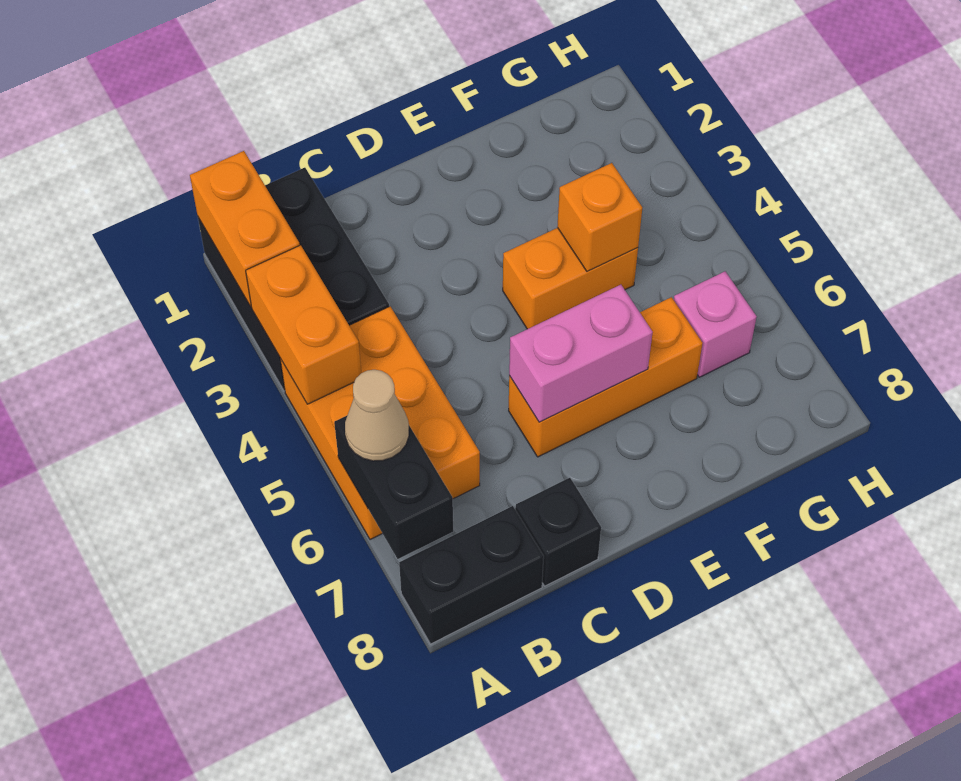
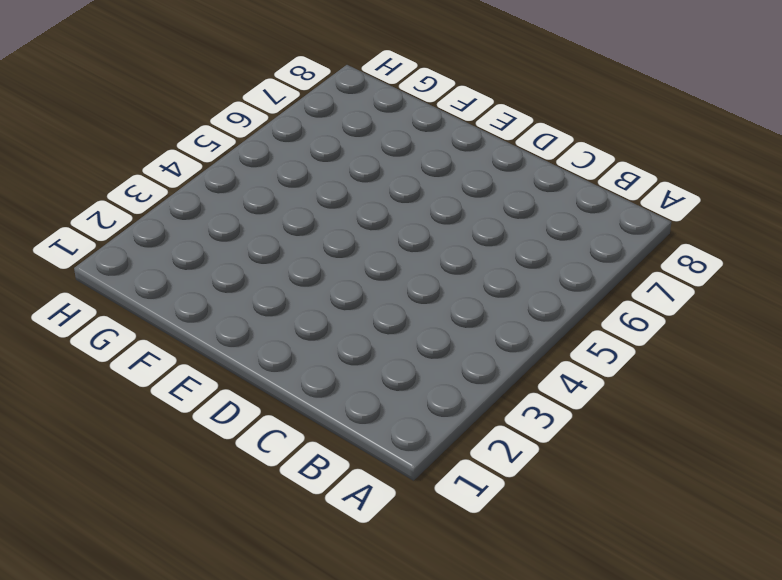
none -> black 2x3 brick [198,168,389,391]
none -> orange 2x3 brick [280,306,480,540]
none -> black 1x2 brick [399,506,544,644]

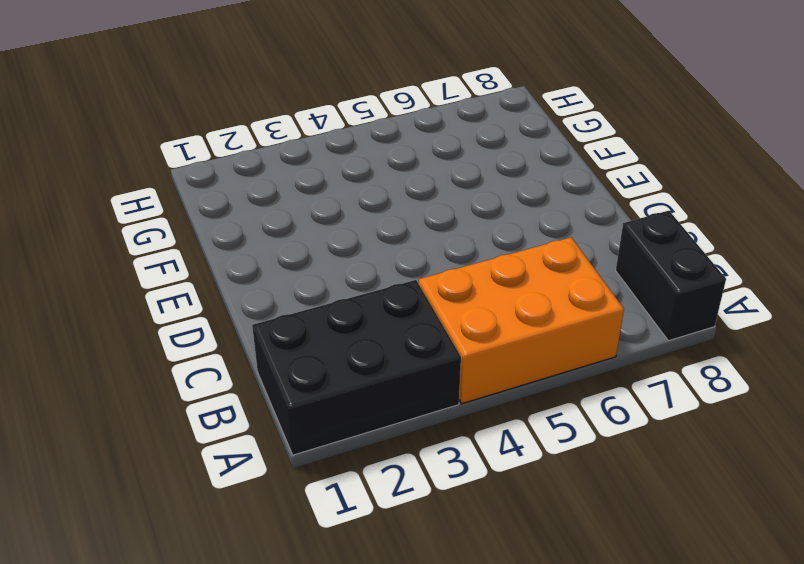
none -> black 1x1 brick [515,478,601,586]
none -> orange 1x3 brick [509,297,703,457]
none -> orange 1x2 brick [503,228,638,329]

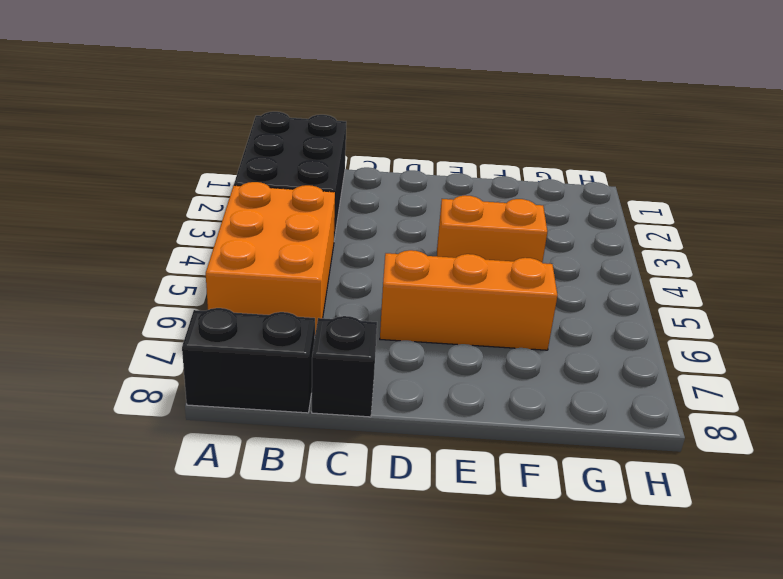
none -> pink 1x1 brick [674,271,757,377]
none -> orange 1x2 brick [190,151,300,307]
none -> orange 1x2 brick [246,245,361,404]

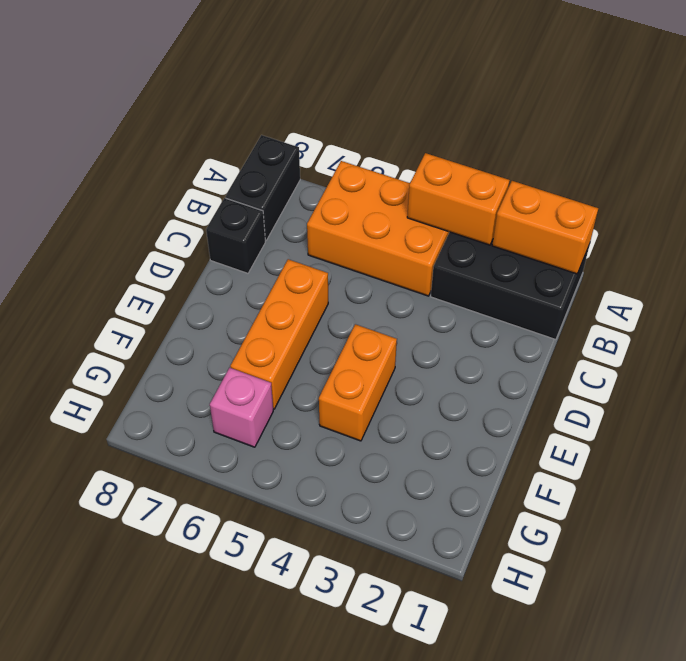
none -> black 1x2 brick [334,416,453,559]
none -> pink 1x2 brick [509,285,653,422]
none -> orange 1x1 brick [557,163,642,272]

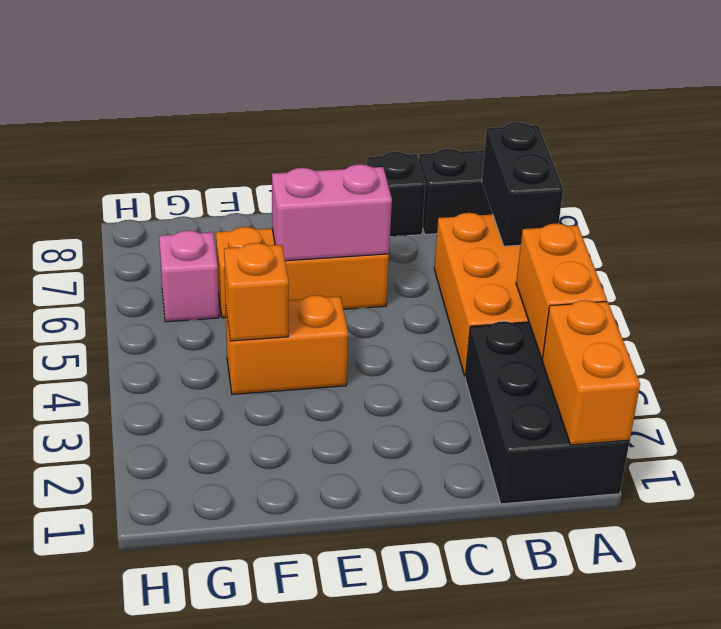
none -> tan 1x1 cone [345,370,409,461]

